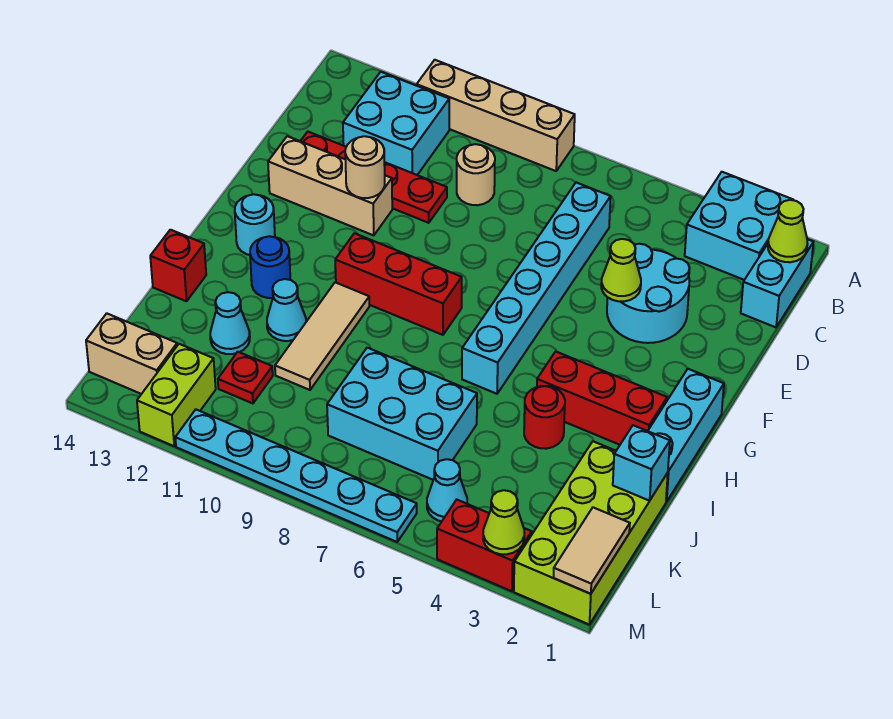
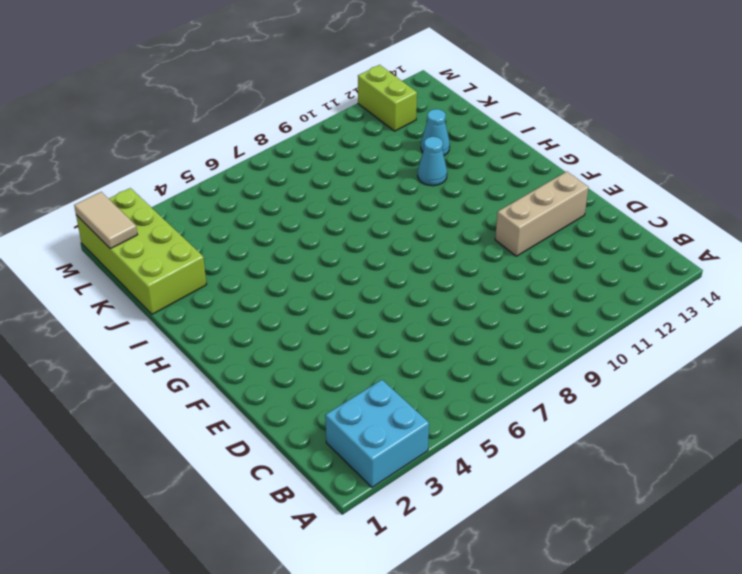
none -> tan 1x4 brick [417,60,575,171]
none -> cyan 1x2 brick [741,239,813,327]
none -> cyan 2x2 brick [343,72,449,175]
none -> cyan 1x6 brick [462,183,611,394]

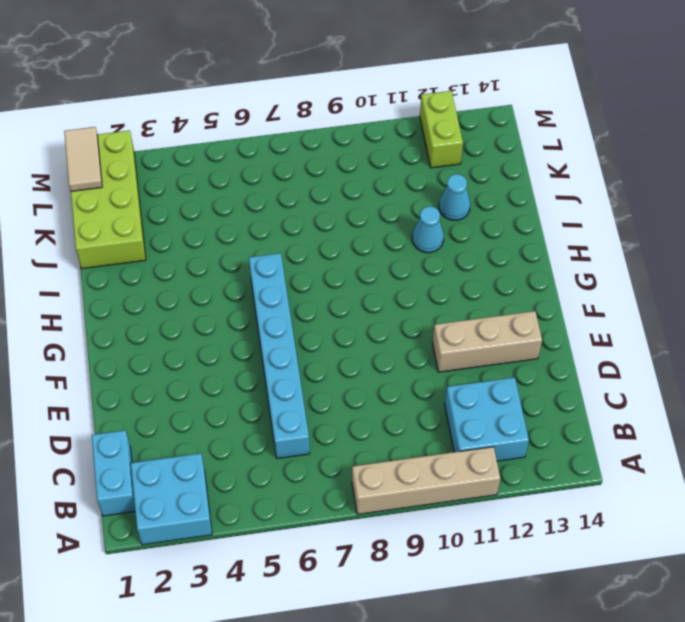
none -> tan 1x1 round brick [457,144,495,205]
none -> cyan 2x2 round brick [607,244,690,343]
none -> red 1x4 plate [301,132,447,223]
none -> cyan 1x3 brick [648,369,724,502]

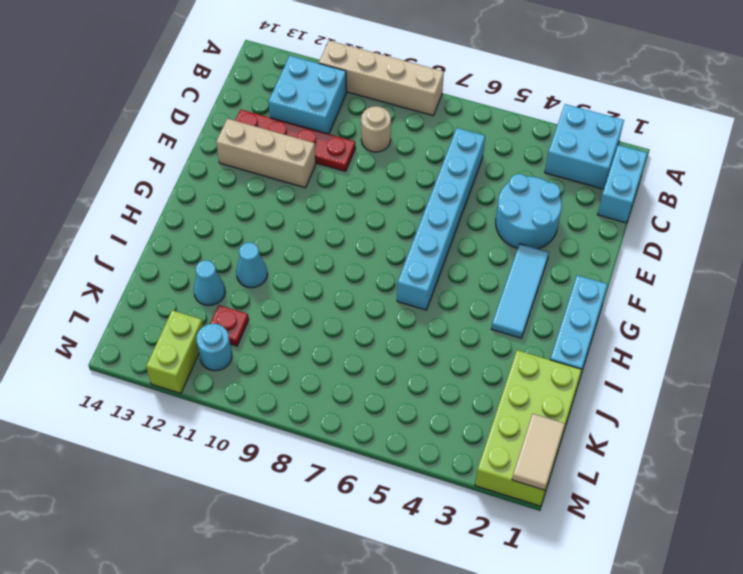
cyan 1x3 tile [491,244,549,338] -> red 1x3 brick [537,351,667,445]
cyan 1x1 round brick [196,324,232,371] -> cyan 1x1 round brick moved to [235,194,275,255]
none -> red 1x3 brick [335,233,462,335]
none -> tan 1x3 tile [275,282,370,390]
none -> blue 1x1 round brick [250,236,290,298]
none -> red 1x1 round brick [524,386,565,449]

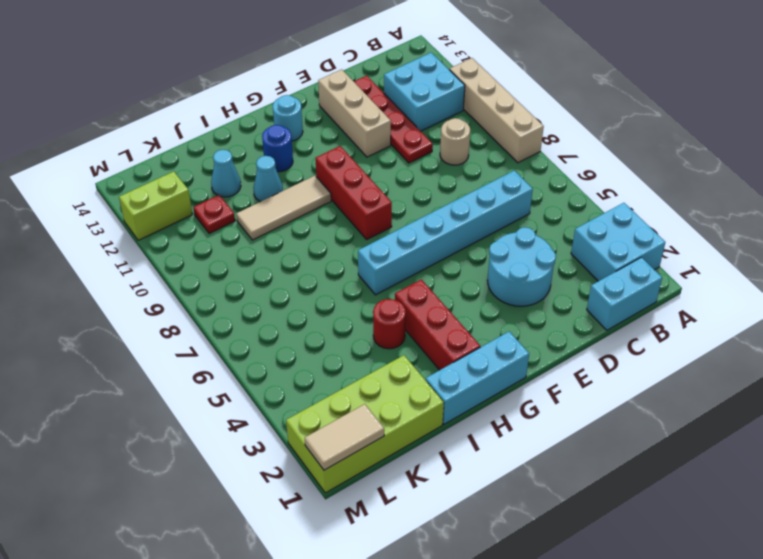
none -> red 1x1 brick [150,230,206,301]
none -> cyan 2x3 brick [327,348,477,480]
none -> cyan 1x1 cone [427,459,467,521]
none -> tan 1x2 brick [86,313,177,394]

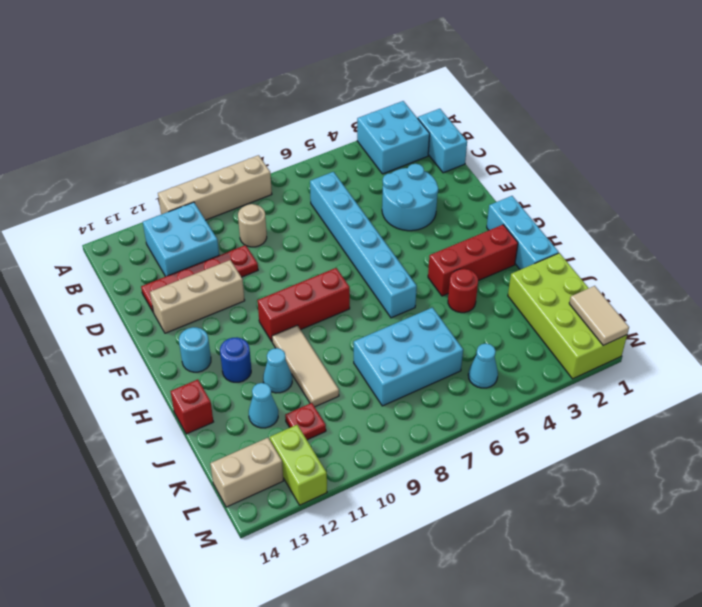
none -> red 1x2 brick [437,500,532,591]
none -> cyan 1x6 plate [175,410,417,542]
none -> lime 1x1 cone [768,200,808,262]
none -> lime 1x1 cone [601,239,641,301]

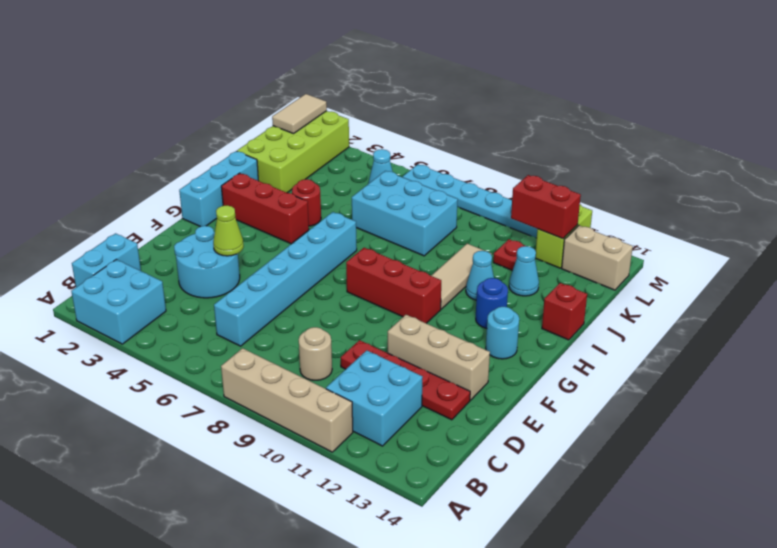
red 1x2 brick [511,175,581,239] -> red 1x2 brick moved to [437,500,532,591]
none -> lime 1x1 cone [768,200,808,262]
none -> tan 1x1 round brick [345,136,385,198]
none -> cyan 1x1 brick [613,425,670,501]
none -> lime 1x1 cone [483,490,524,554]

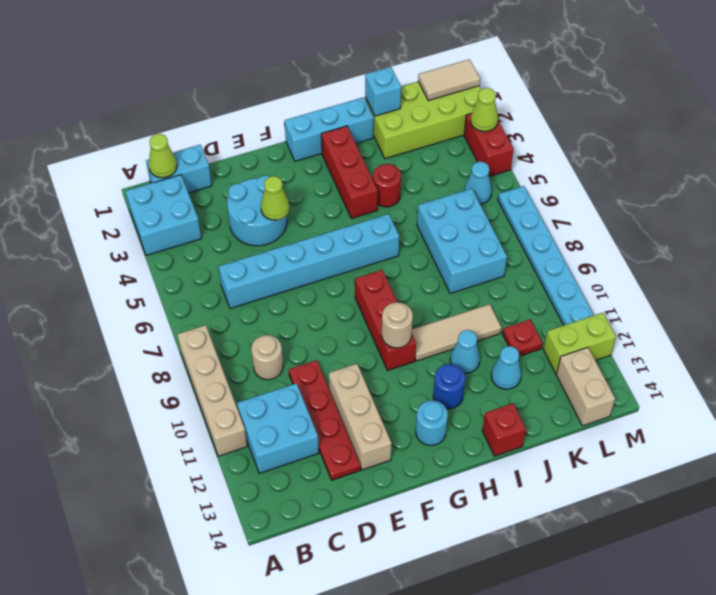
tan 1x1 round brick [382,302,413,348] -> tan 1x1 round brick moved to [345,136,385,198]

